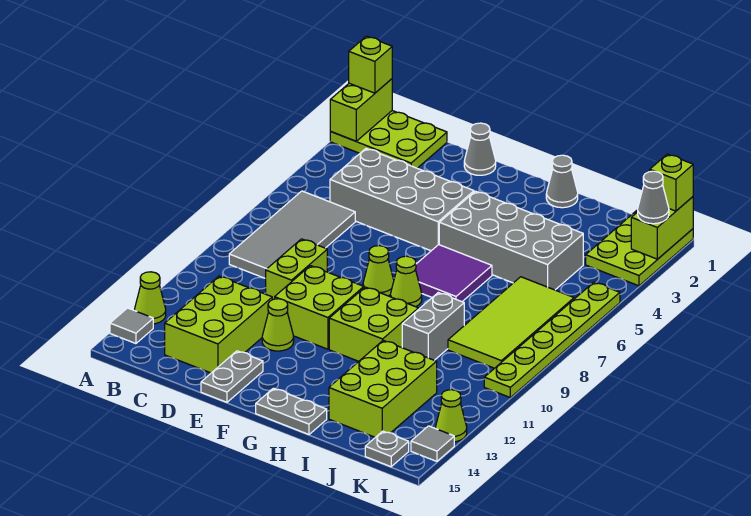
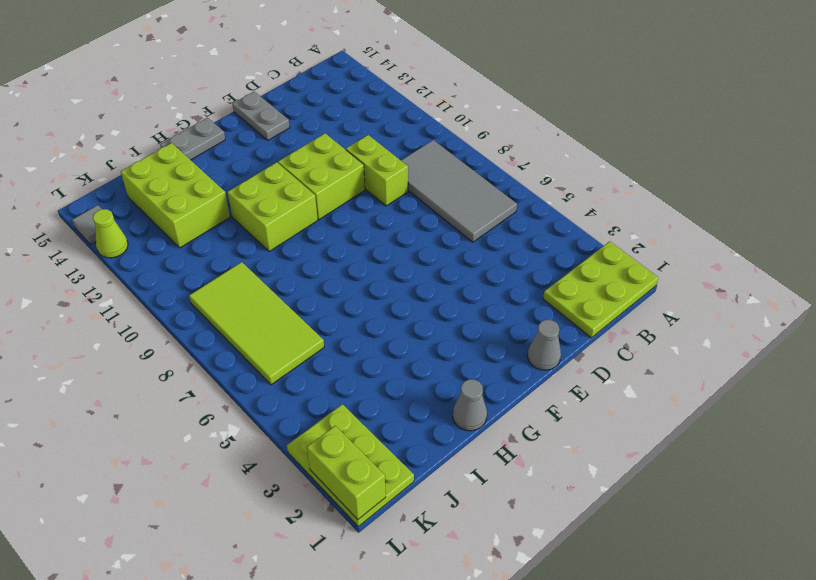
none -> lime 1x1 cone [134,272,166,324]
none -> grey 1x1 tile [110,308,153,344]
none -> grey 2x4 brick [330,149,474,251]
none -> lime 2x3 brick [165,276,272,373]

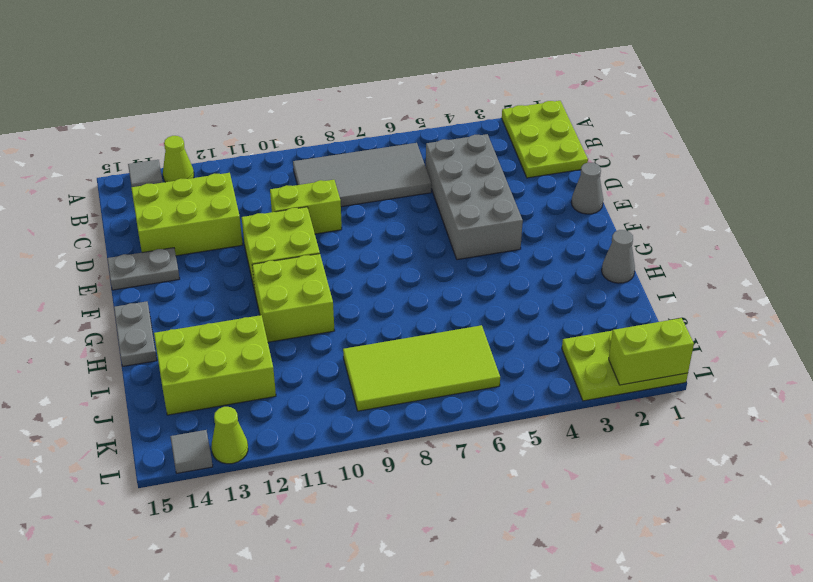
none -> lime 1x1 cone [262,299,294,351]
none -> lime 1x1 cone [363,246,394,296]
none -> grey 2x4 brick [439,191,583,290]
none -> purple 2x2 tile [416,245,492,302]

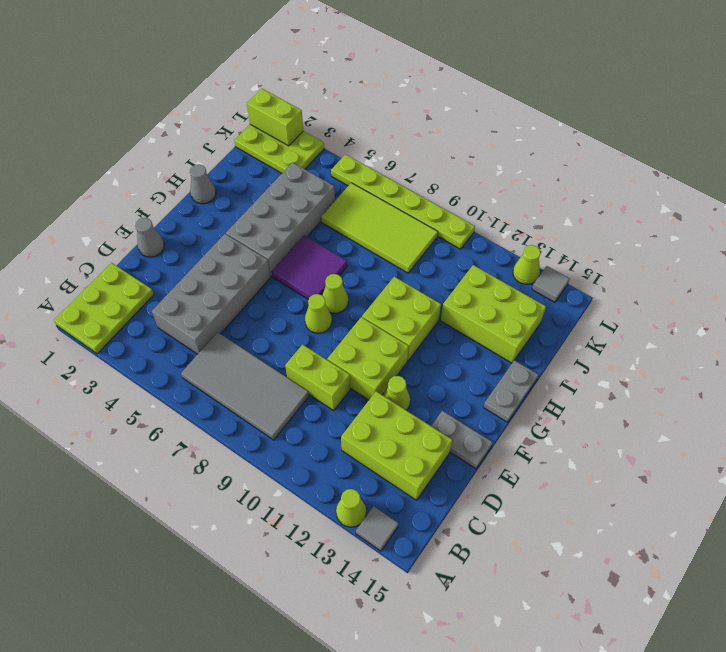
none -> grey 1x2 brick [402,293,464,360]
none -> grey 1x1 plate [365,431,409,467]
none -> lime 1x2 brick [330,79,392,141]
none -> lime 1x1 brick [349,36,392,93]

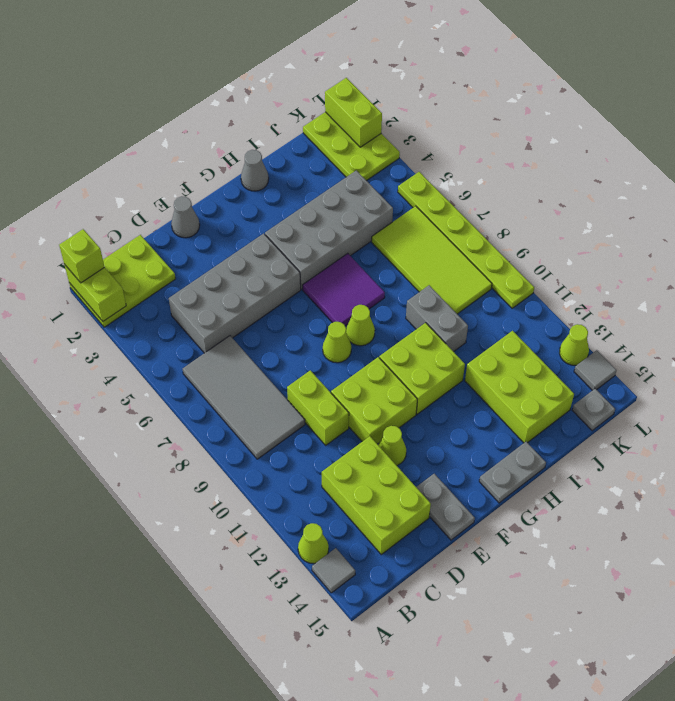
none -> lime 1x1 brick [650,154,693,211]
none -> grey 1x1 cone [638,171,669,224]

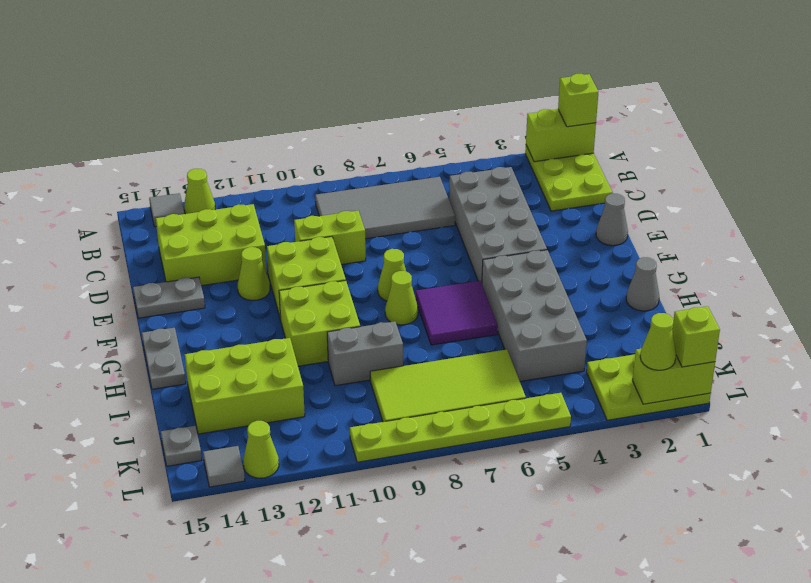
lime 1x1 cone [640,313,676,370] -> grey 1x1 cone [638,171,669,224]

